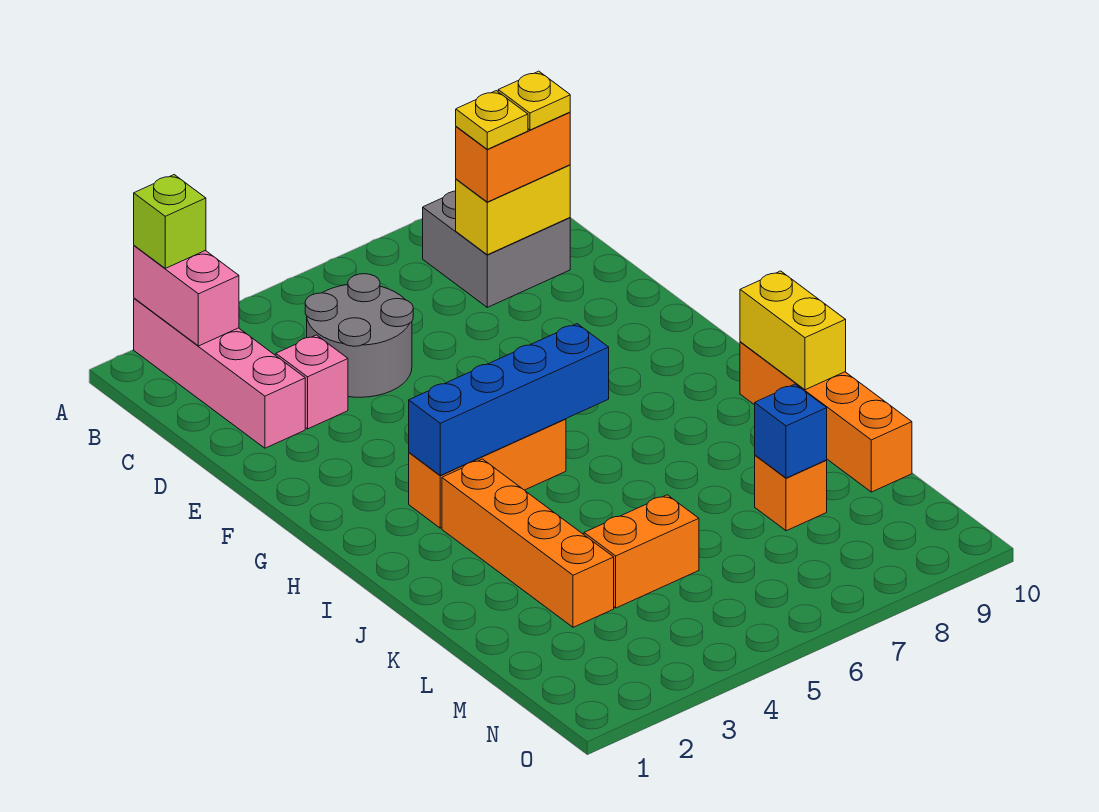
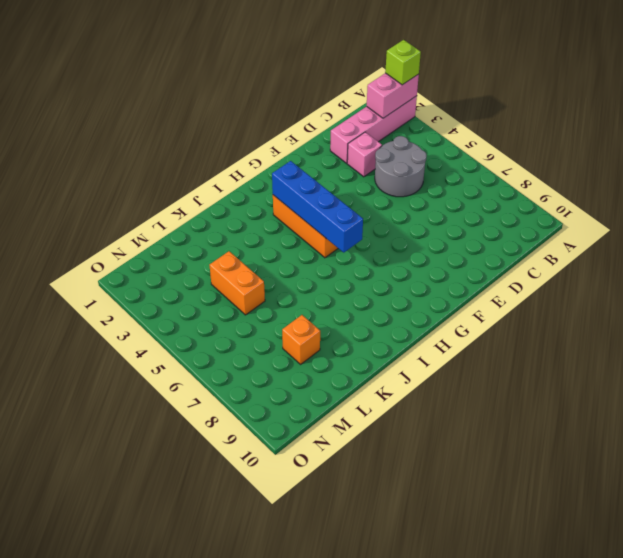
none -> grey 2x2 brick [423,191,570,307]
none -> orange 1x4 brick [442,459,614,627]
none -> orange 1x4 brick [740,342,912,492]

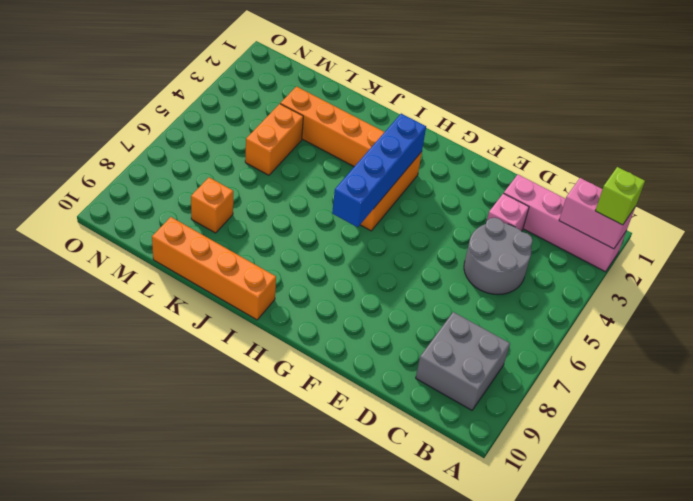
none -> yellow 1x2 brick [456,165,570,255]
none -> yellow 1x2 brick [740,271,846,390]
none -> blue 1x1 brick [755,384,827,478]

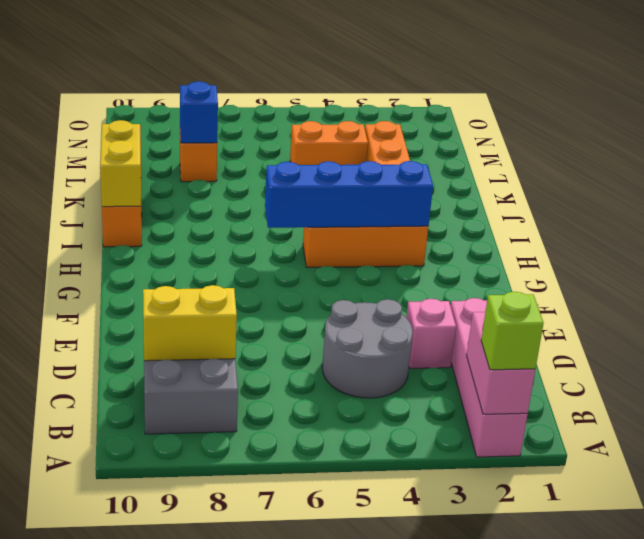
none -> orange 1x2 brick [456,112,570,202]
none -> yellow 1x1 plate [456,91,528,149]
none -> yellow 1x1 plate [498,71,570,130]

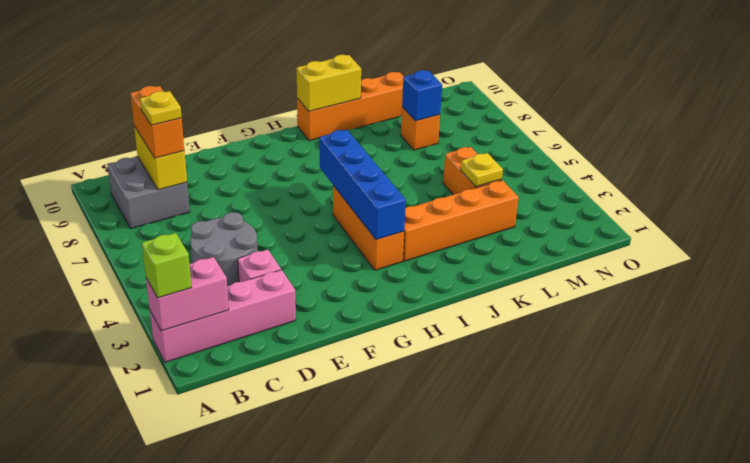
yellow 1x1 plate [461,153,503,187] -> yellow 1x1 plate moved to [498,71,570,130]

